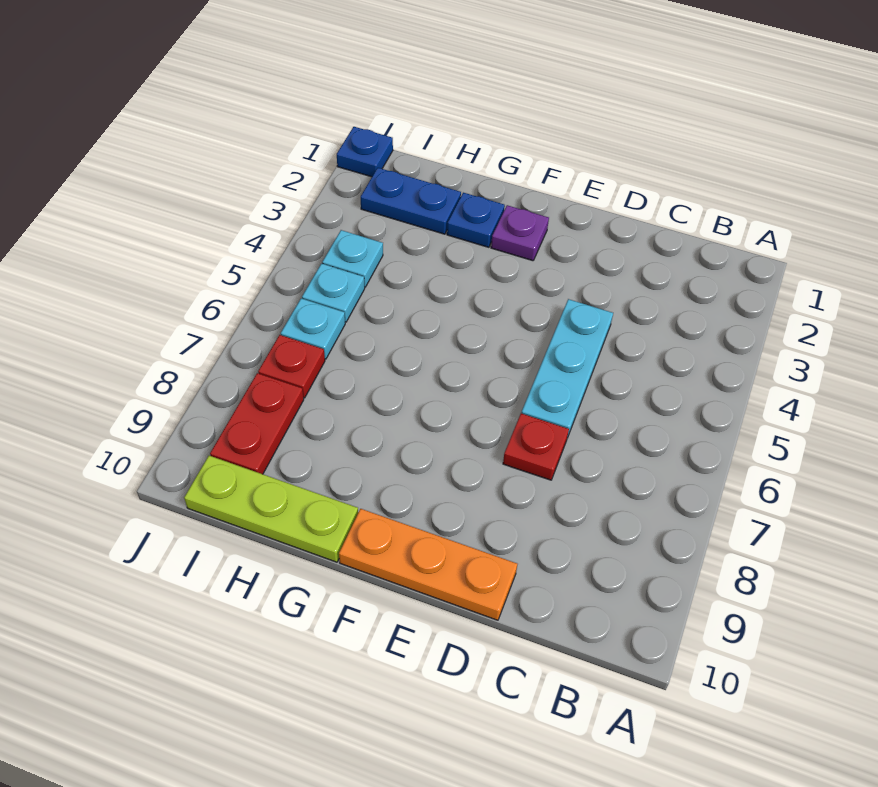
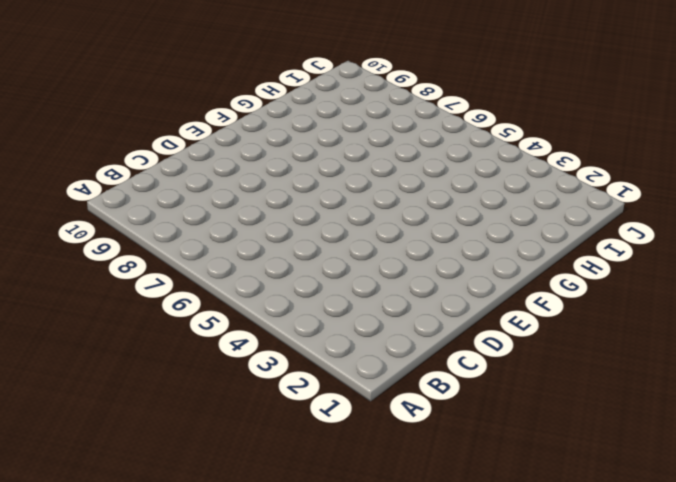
none -> cyan 1x3 plate [521,299,613,438]
none -> red 1x1 plate [503,413,569,480]
none -> orange 1x3 plate [339,509,517,620]

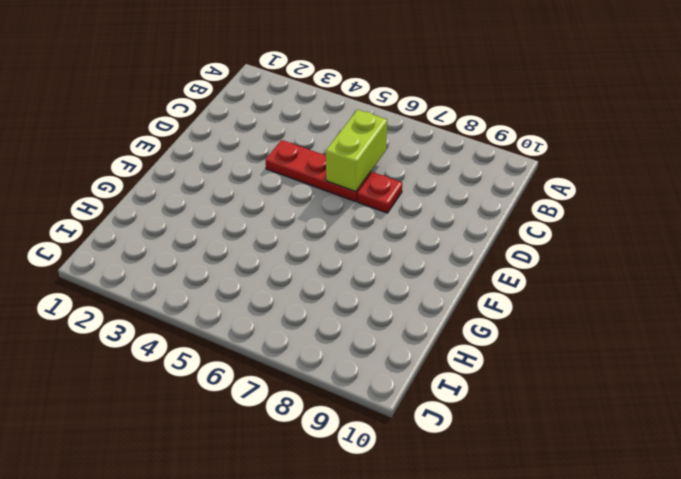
lime 1x2 brick [326,110,387,192] -> none
red 1x3 plate [265,140,371,202] -> cyan 1x3 plate [521,299,613,438]
none -> orange 1x3 plate [339,509,517,620]
none -> purple 1x1 plate [491,205,549,261]
none -> blue 1x1 plate [447,193,505,247]

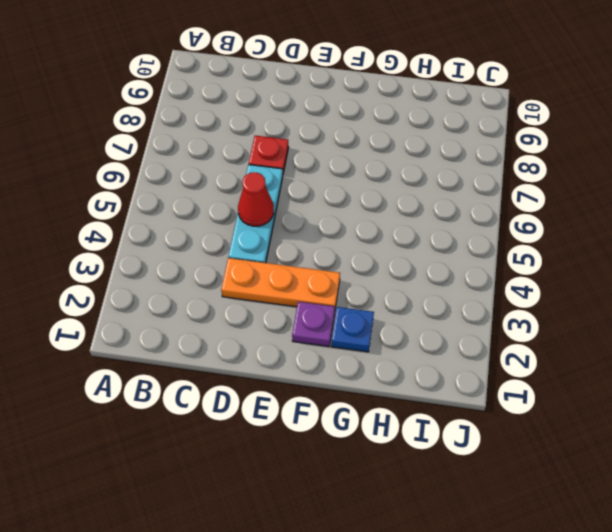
orange 1x3 plate [221,258,340,308] -> orange 1x3 plate moved to [339,509,517,620]
red 1x1 cone [238,172,274,226] -> none
none -> lime 1x3 plate [184,456,358,562]
none -> blue 1x2 plate [361,168,461,234]
none -> cyan 1x1 plate [322,230,383,287]

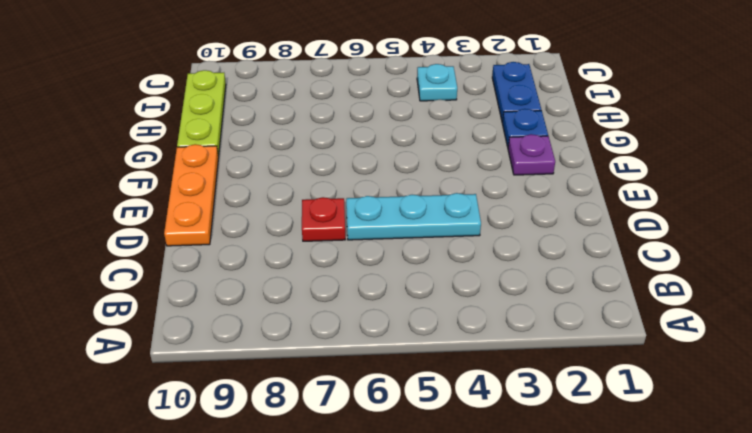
none -> cyan 1x1 plate [302,264,365,322]
none -> cyan 1x1 plate [281,298,345,359]
none -> red 1x1 plate [258,335,325,398]

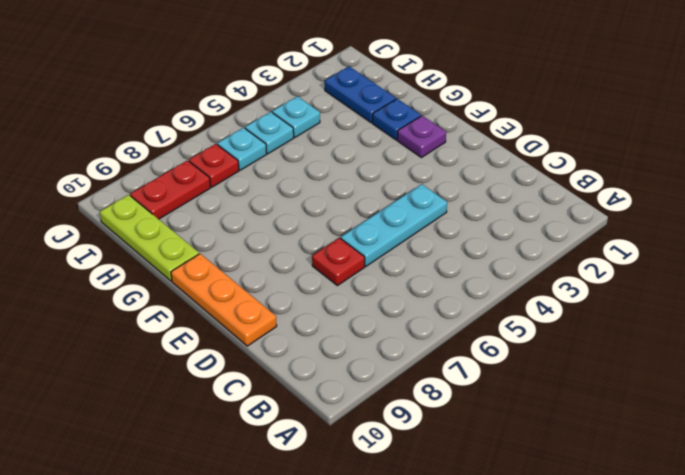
none -> blue 1x1 plate [337,127,393,177]

